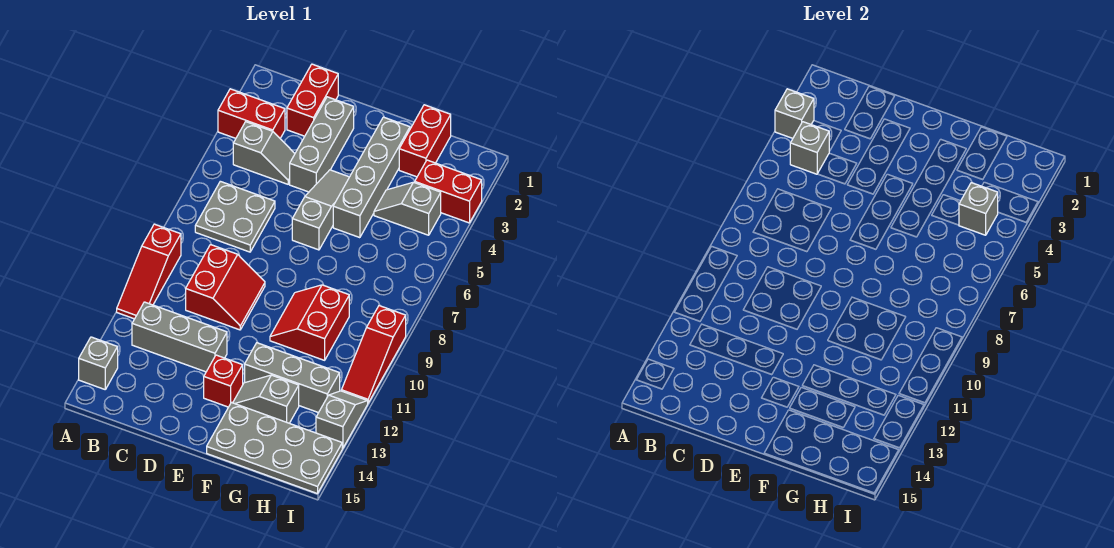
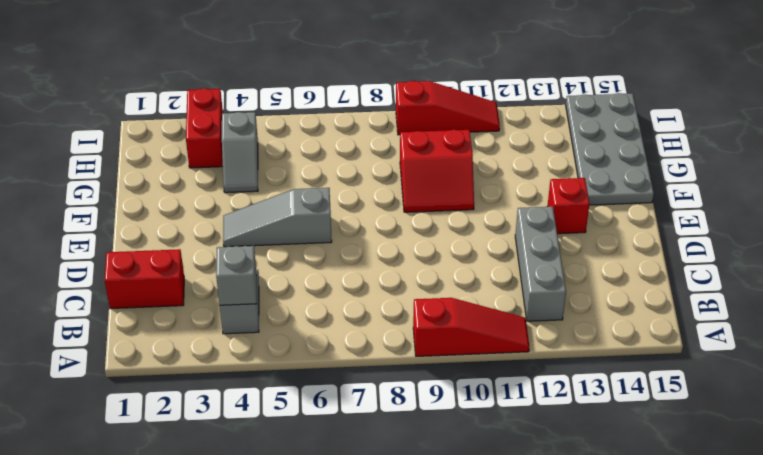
none -> red 1x2 brick [218,89,285,138]
none -> grey 1x1 brick [79,337,118,389]
none -> grey 2x2 plate [195,181,275,252]

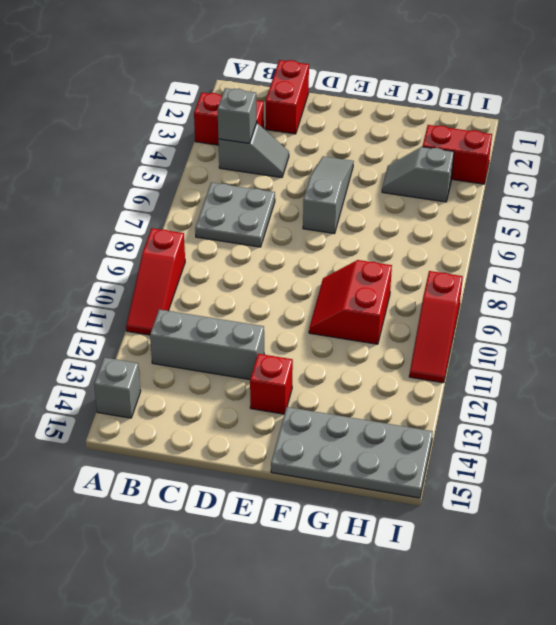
none -> red 2x2 slope [186,245,265,330]
none -> grey 1x3 brick [290,97,354,192]
none -> grey 1x4 brick [333,117,410,238]

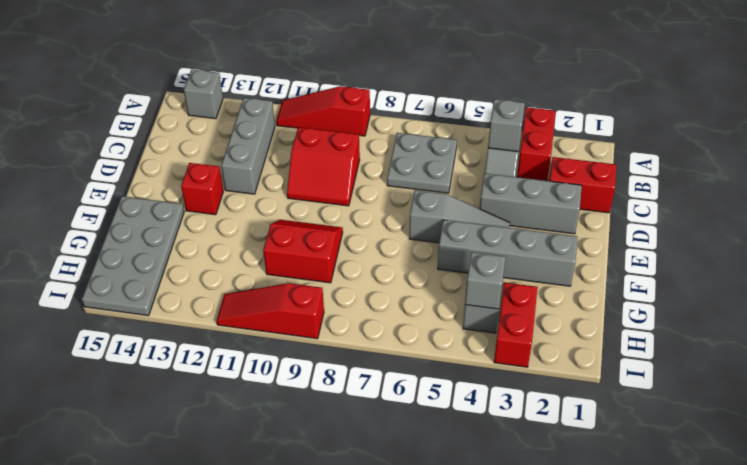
none -> grey 1x3 brick [245,343,340,413]
none -> grey 1x2 slope [233,375,299,423]
none -> red 1x2 brick [399,105,451,177]

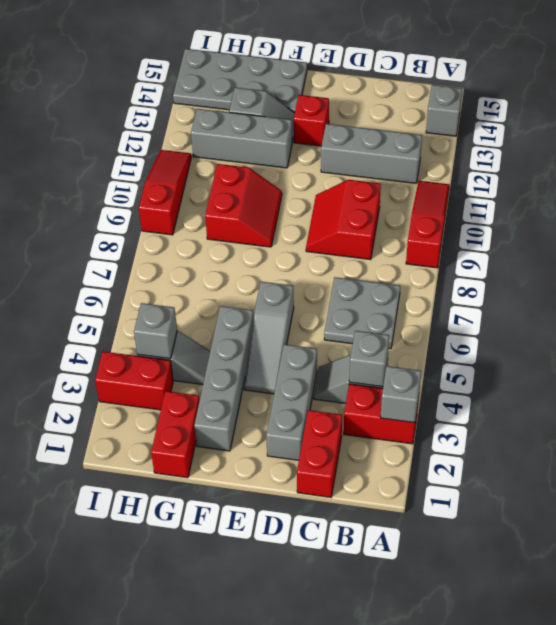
none -> grey 1x2 slope [316,391,368,448]

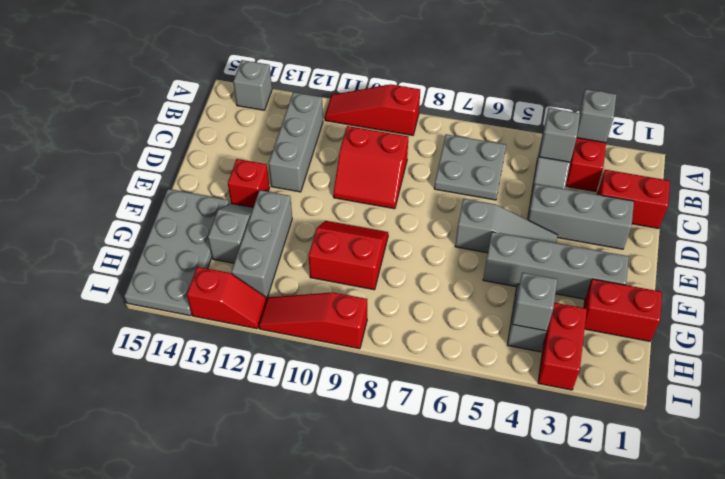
red 1x2 slope [187,267,267,329] -> grey 1x2 slope [316,391,368,448]

